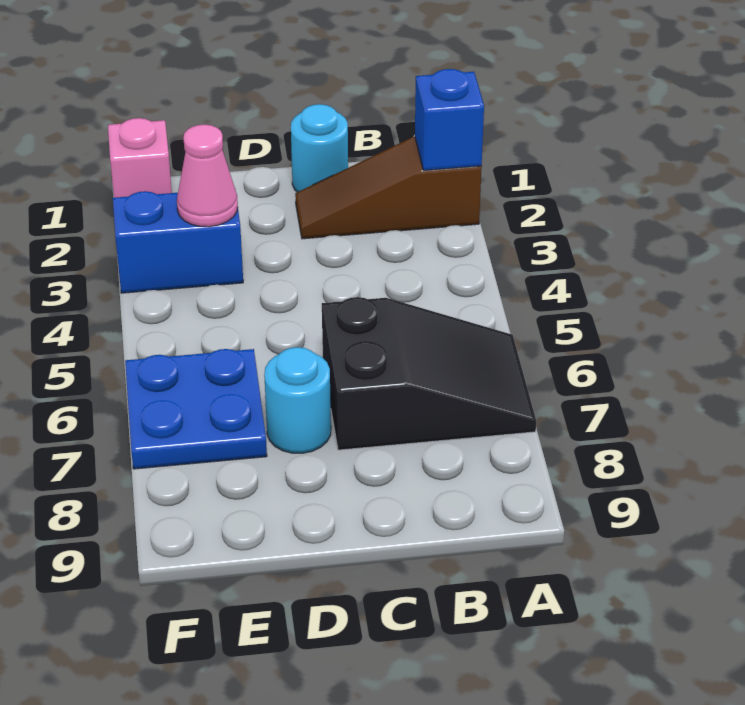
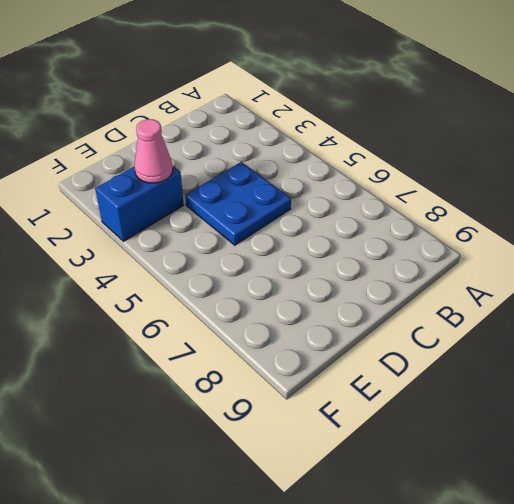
blue 2x2 plate [185,162,291,245] -> blue 2x2 plate moved to [125,349,267,469]
none -> brown 1x3 slope [295,137,482,239]
none -> black 2x3 slope [322,297,536,450]

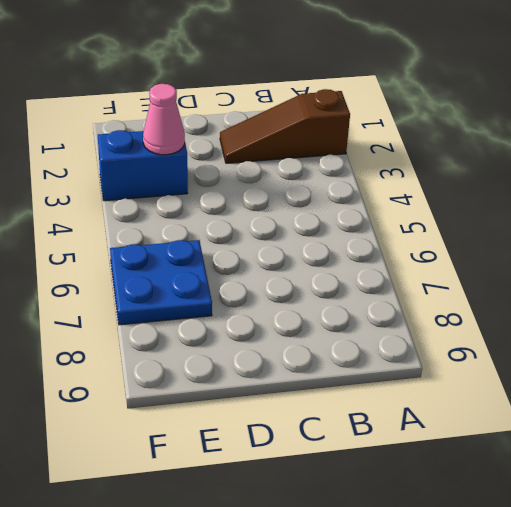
none -> black 2x3 slope [322,297,536,450]
none -> cyan 1x1 round brick [291,104,348,192]

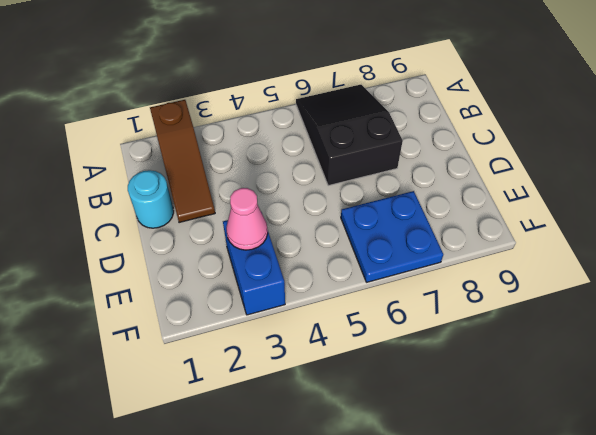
none -> cyan 1x1 round brick [264,347,331,453]
none -> pink 1x1 brick [108,118,172,198]

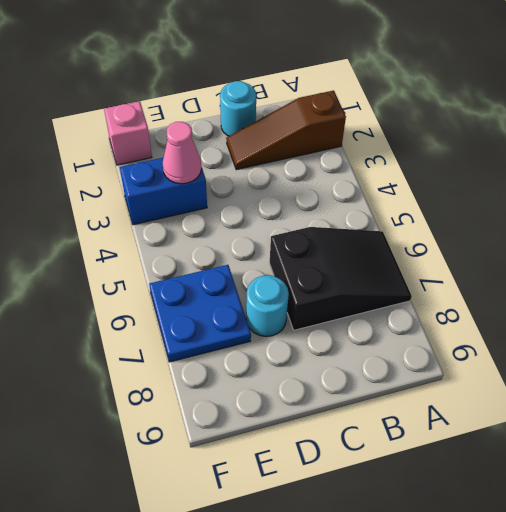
none -> blue 1x1 brick [415,69,484,170]

